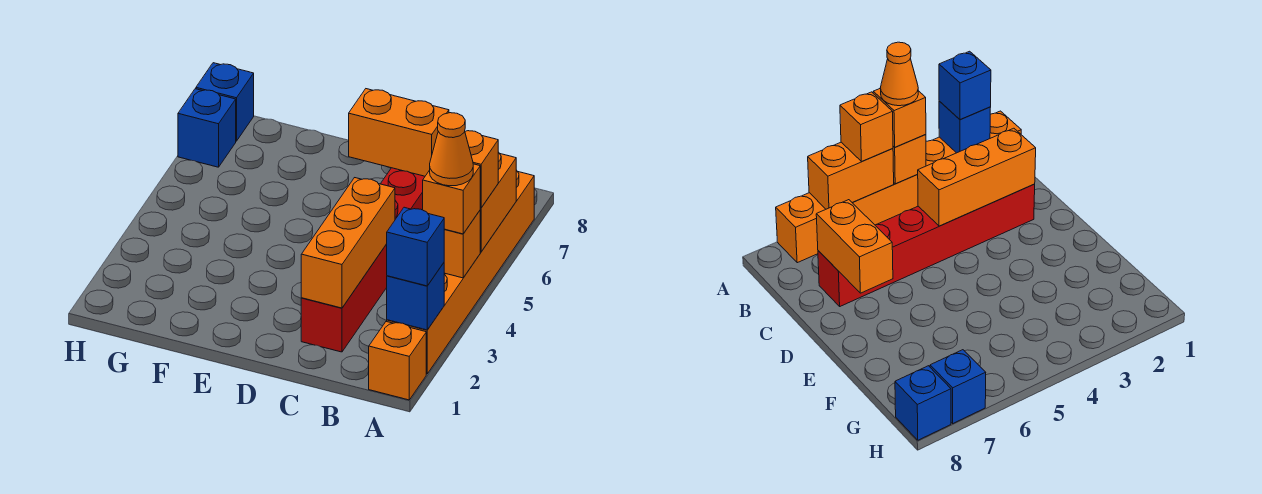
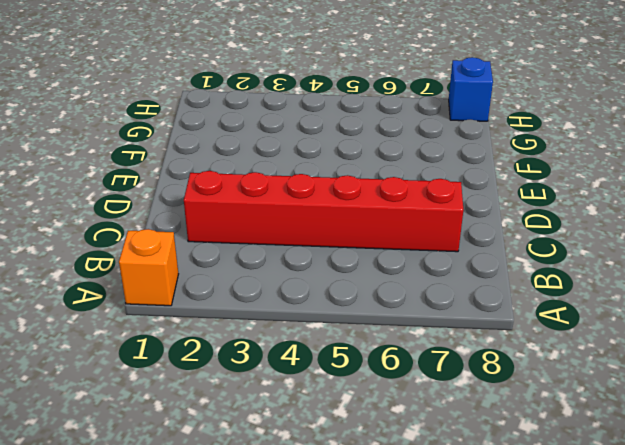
none -> orange 1x6 brick [387,170,534,374]
none -> blue 1x1 brick [178,89,236,167]
none -> blue 1x1 brick [387,263,444,330]

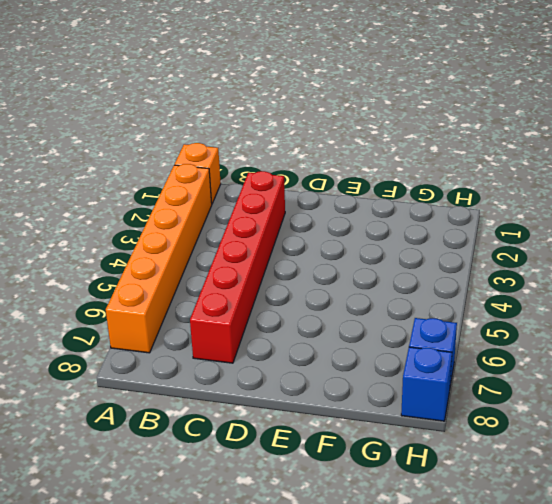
none -> blue 1x1 brick [387,263,444,330]
none -> orange 1x1 brick [444,211,480,278]
none -> orange 1x2 brick [480,152,516,252]

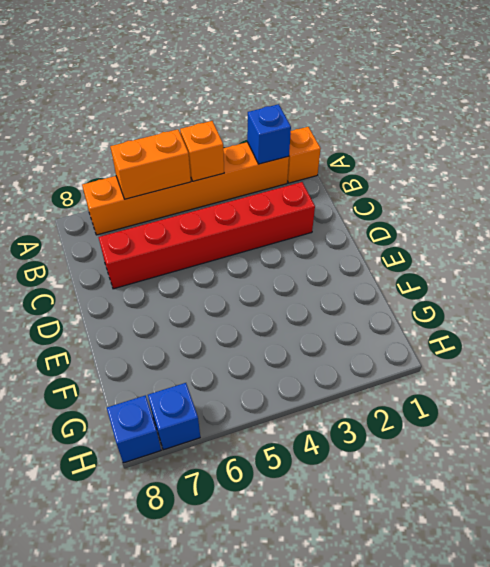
none -> orange 1x3 brick [301,178,395,308]
none -> orange 1x2 brick [349,89,449,176]
none -> blue 1x1 brick [387,207,445,286]

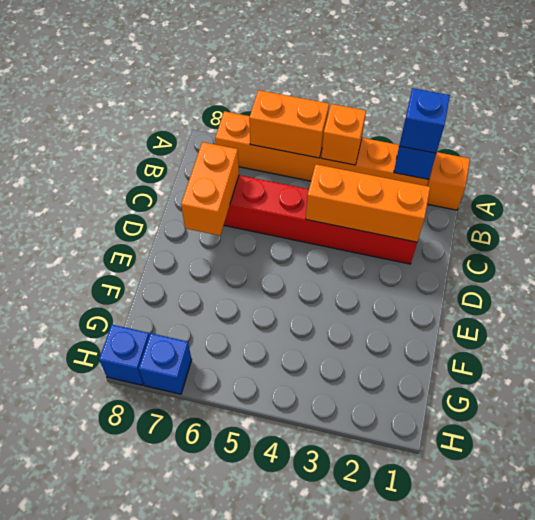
none -> orange 1x1 brick [423,164,480,234]
none -> orange 1x1 brick [465,131,498,208]
none -> orange 1x1 cone [430,113,473,186]

